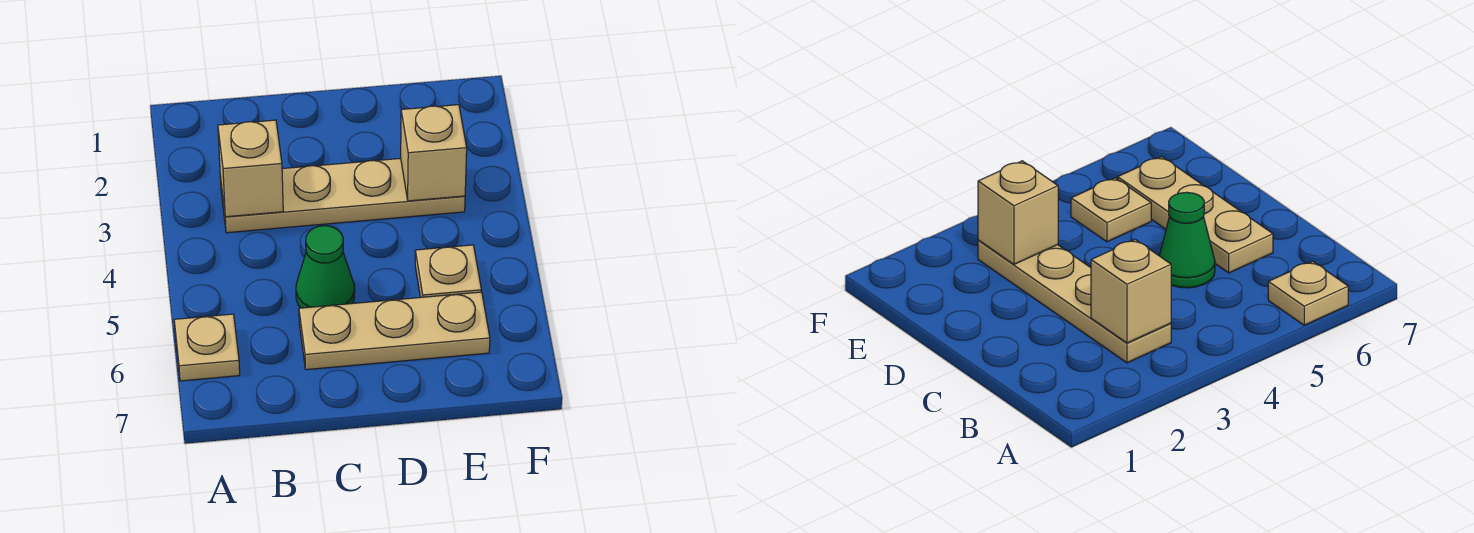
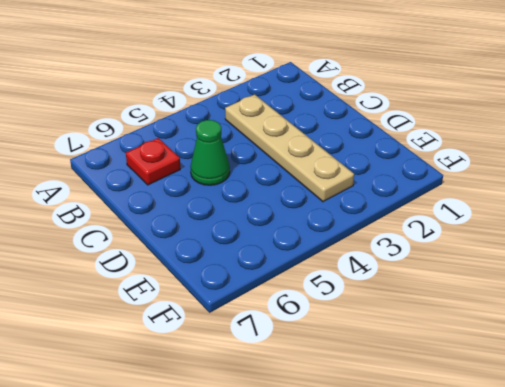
red 1x1 plate [126,138,180,185] -> none
none -> tan 1x1 plate [174,314,240,381]
none -> tan 1x3 plate [299,292,490,370]

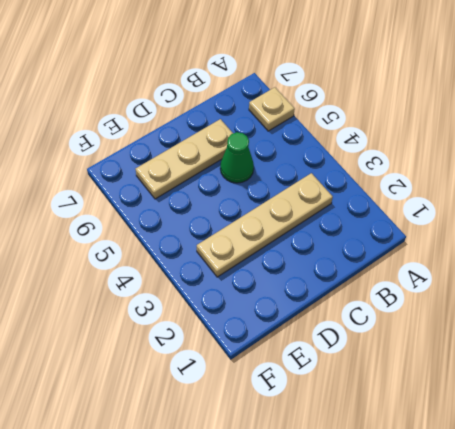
none -> tan 1x1 plate [415,245,481,297]
none -> tan 1x1 brick [218,120,283,217]

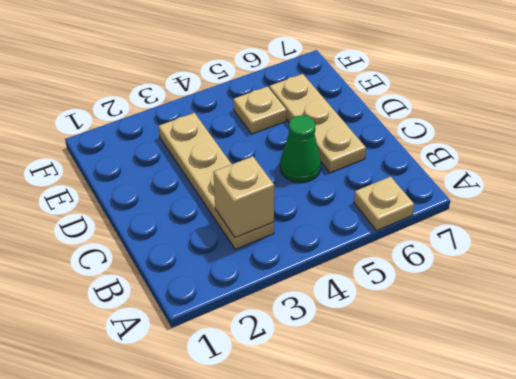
none -> tan 1x1 brick [401,105,467,201]

